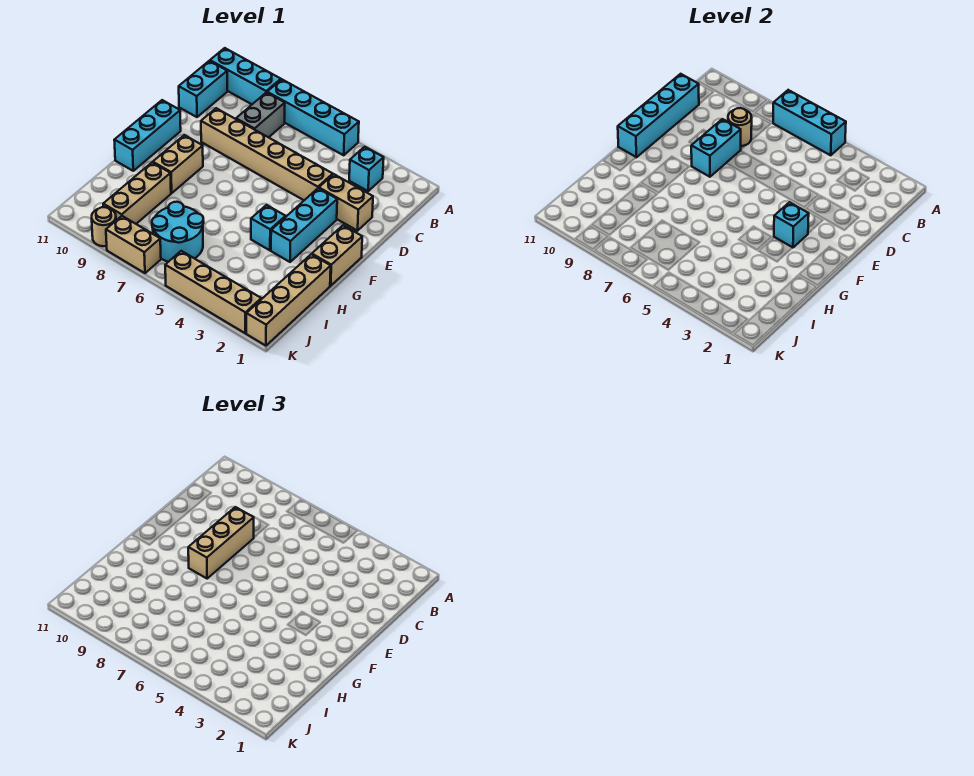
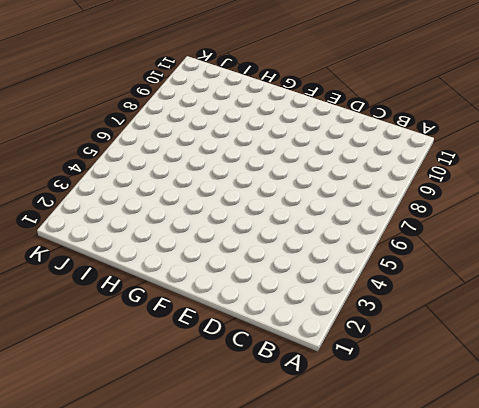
none -> cyan 1x4 brick [267,79,359,155]
none -> cyan 1x3 brick [210,48,281,104]
none -> cyan 1x1 brick [349,147,384,191]

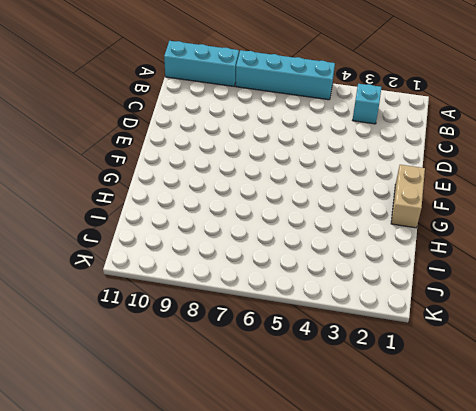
none -> grey 1x2 brick [236,92,285,137]
none -> cyan 1x2 brick [179,61,227,117]
none -> tan 1x2 brick [319,174,373,231]

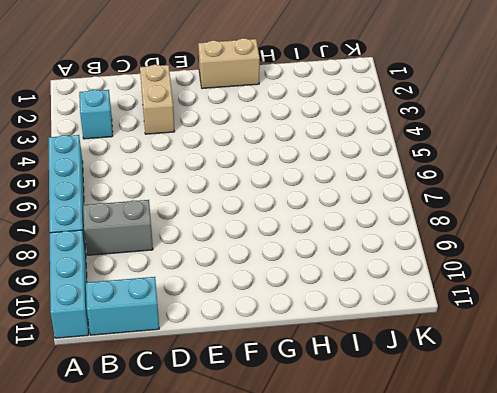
none -> tan 1x6 brick [201,108,333,200]
none -> cyan 1x3 brick [271,188,337,262]
none -> cyan 1x3 brick [114,100,181,171]

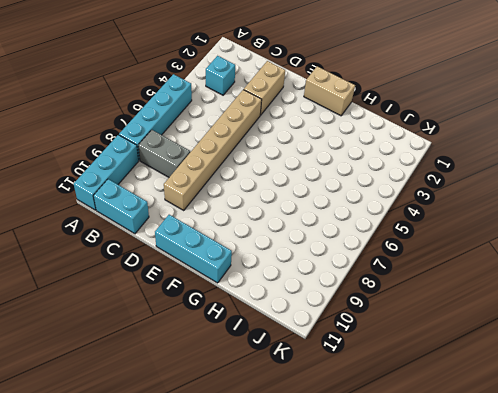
none -> cyan 1x3 brick [271,188,337,262]
none -> tan 1x2 brick [153,135,203,193]
none -> cyan 1x1 brick [251,205,286,250]

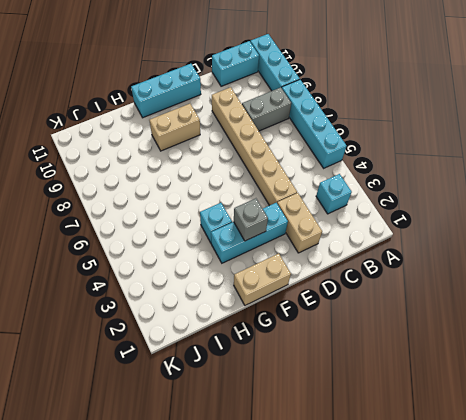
grey 1x1 brick [234,198,268,241] -> cyan 1x1 brick [774,202,809,248]
none -> tan 1x4 brick [246,254,331,346]
none -> tan 1x3 brick [103,162,171,224]
none -> cyan 2x2 round brick [152,202,204,262]

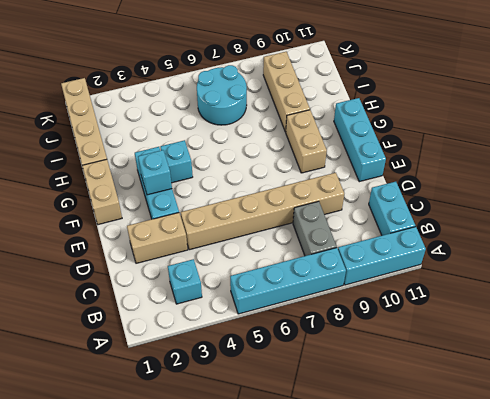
none -> tan 1x4 brick [165,251,261,333]
none -> tan 1x2 brick [106,216,161,273]
none -> tan 1x1 round brick [92,207,116,246]

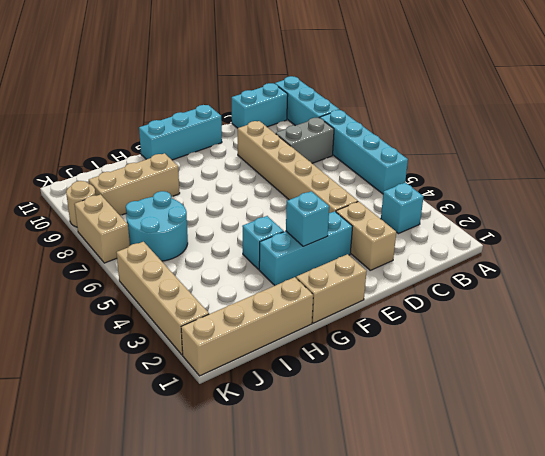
none -> tan 1x2 brick [153,135,203,193]
none -> cyan 1x3 brick [773,90,846,155]
none -> tan 1x1 round brick [728,108,752,146]

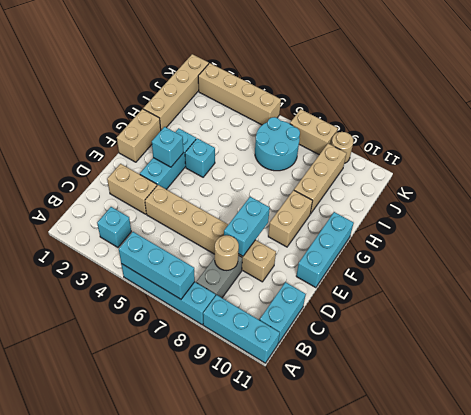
none -> cyan 1x4 brick [618,74,699,157]
none -> tan 1x3 brick [188,507,254,579]

